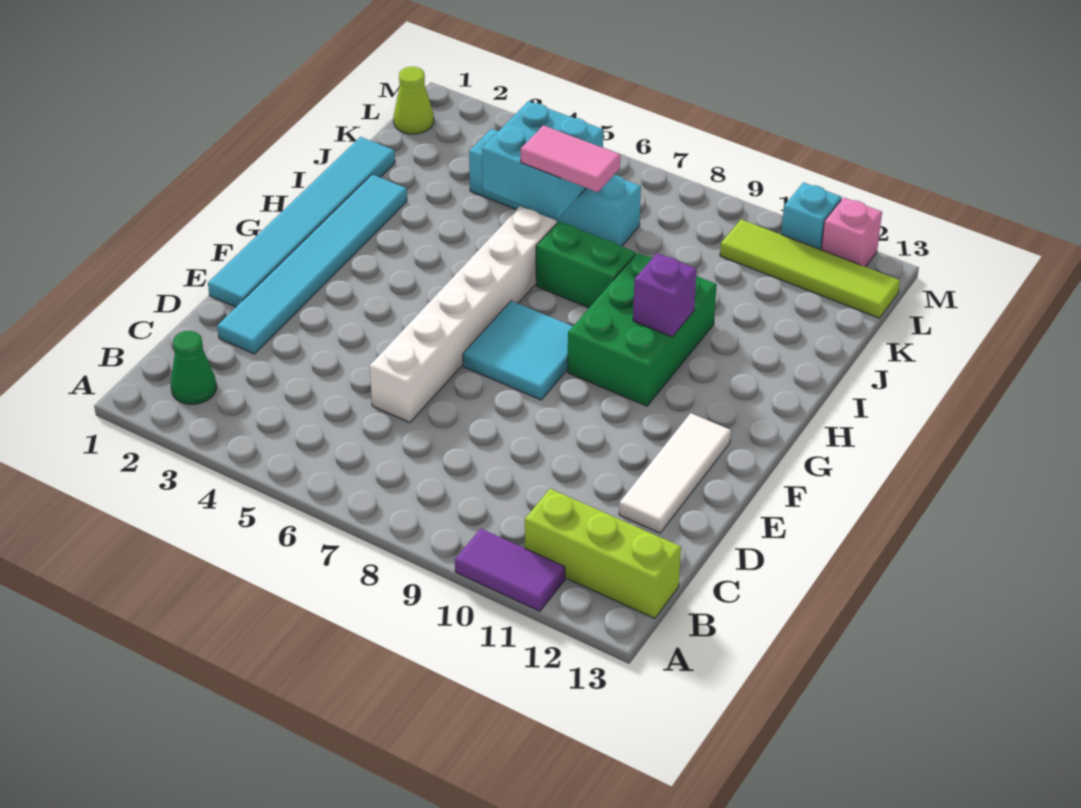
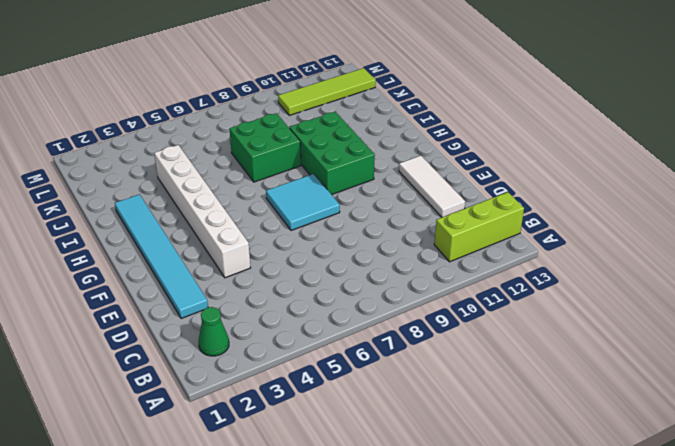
white 1x6 brick [154,145,250,278] -> white 1x6 brick moved to [370,206,557,423]
green 2x2 brick [230,113,301,182] -> green 1x2 brick [536,222,636,308]
none -> purple 1x2 tile [455,529,565,611]
none -> cyan 1x6 tile [208,137,395,307]
none -> cyan 1x4 brick [469,129,641,246]

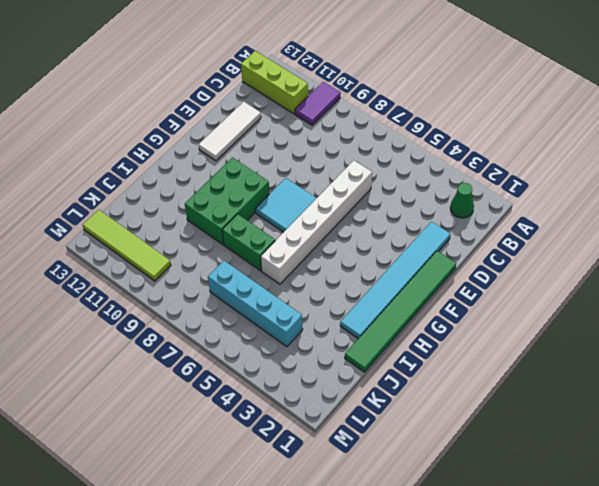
purple 1x2 tile [295,82,340,125] -> purple 1x2 tile turned to [455,529,565,611]
green 1x6 tile [345,251,456,372] -> cyan 1x6 tile [208,137,395,307]
none -> lime 1x1 cone [394,67,434,134]
none -> cyan 1x1 brick [781,182,841,250]
none -> pink 1x1 brick [821,197,882,267]

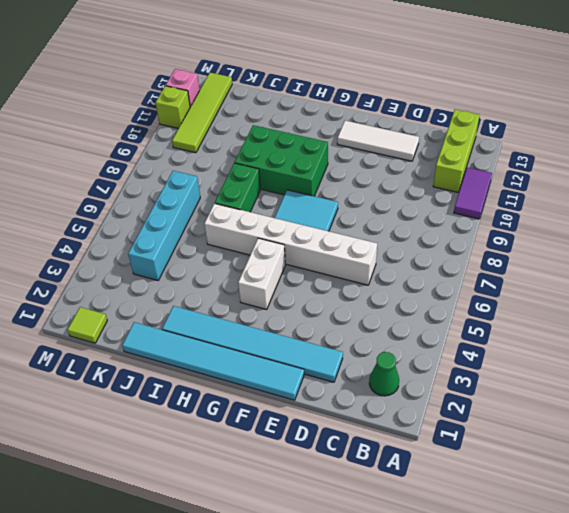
white 1x2 brick [238,238,285,310] -> none
lime 1x1 tile [67,307,107,343] -> lime 1x1 cone [394,67,434,134]
lime 1x1 brick [156,86,190,128] -> cyan 1x1 brick [781,182,841,250]
none -> purple 1x1 brick [633,253,697,337]
none -> cyan 2x2 brick [482,101,603,219]
none -> pink 1x2 tile [521,125,620,192]

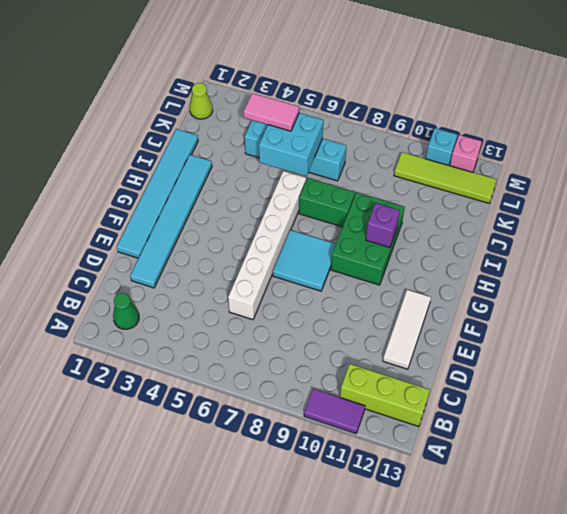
pink 1x2 tile [243,93,299,131] -> pink 1x2 tile moved to [521,125,620,192]

